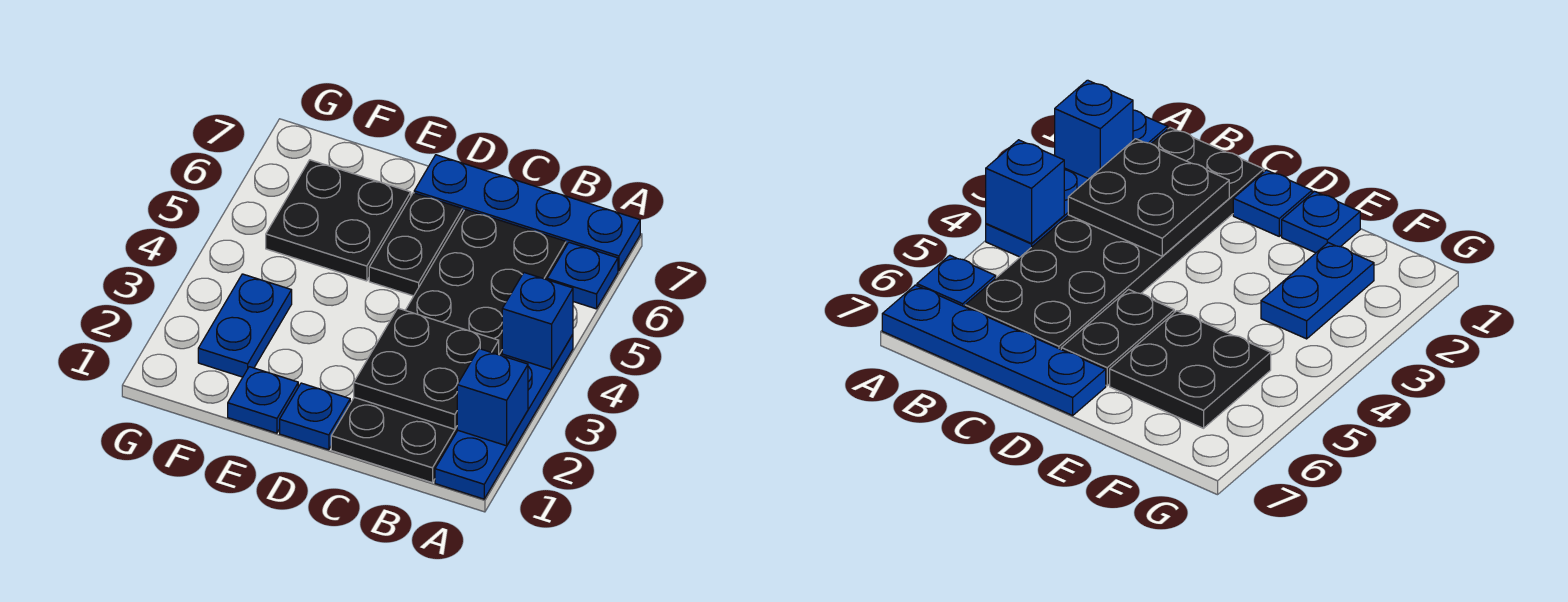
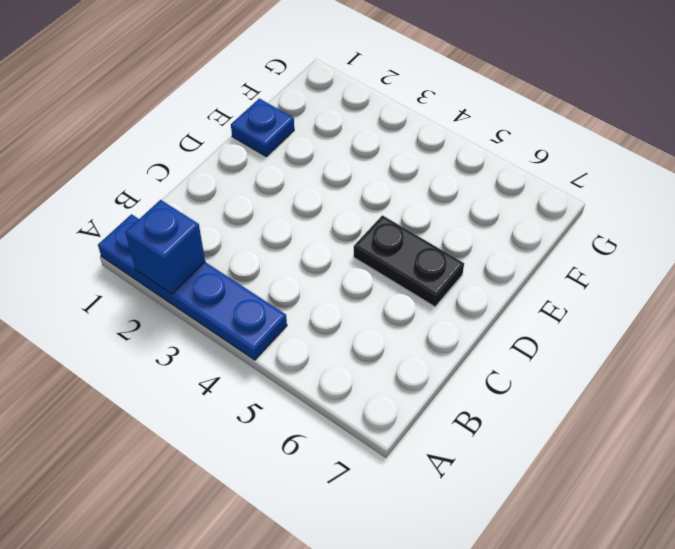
none -> blue 1x1 plate [547,242,618,309]
none -> blue 1x4 plate [414,155,640,271]
none -> black 2x6 plate [331,209,566,483]

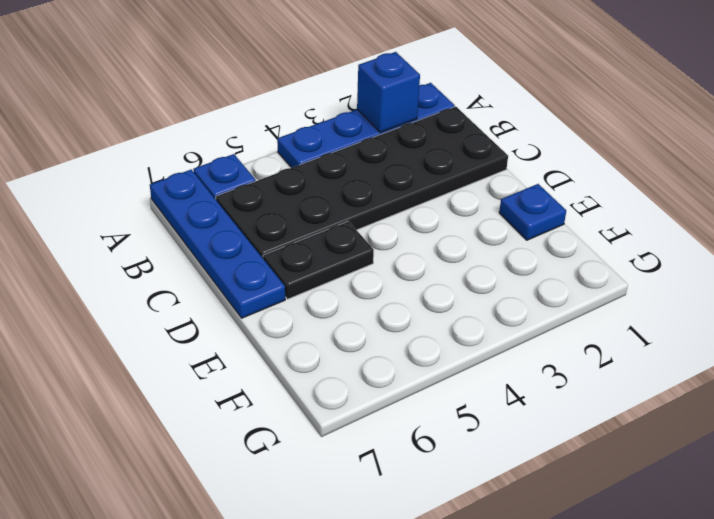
none -> blue 1x1 plate [280,383,350,450]
none -> black 2x2 plate [266,160,411,281]
none -> blue 1x2 plate [198,274,292,377]

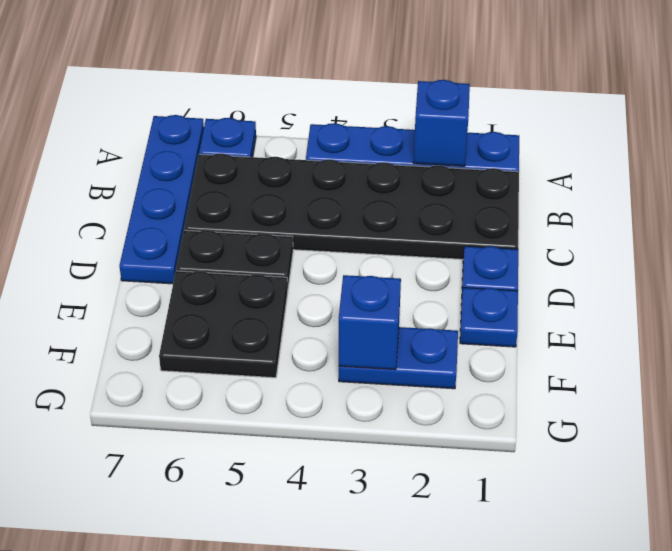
blue 1x1 brick [339,275,401,370] -> blue 1x1 brick moved to [502,273,573,370]
none -> black 2x2 plate [354,308,499,429]

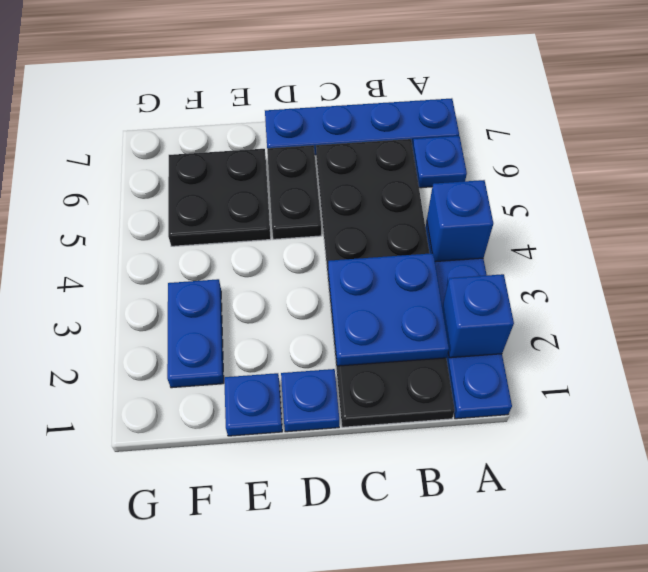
blue 2x2 plate [328,253,449,366] -> black 2x2 plate [354,308,499,429]

